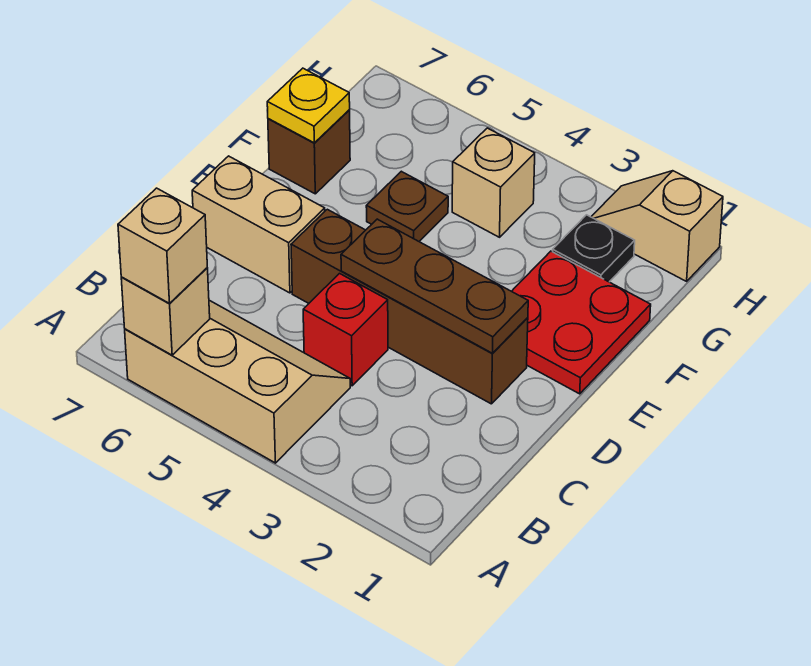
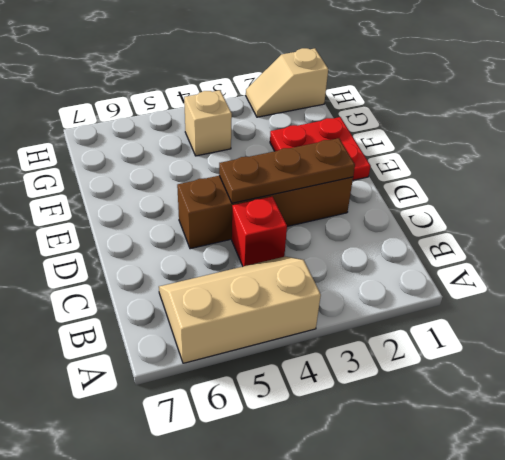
none -> tan 1x2 brick [192,156,325,293]
none -> brown 1x1 plate [366,171,448,241]
none -> brown 1x1 brick [268,110,350,194]

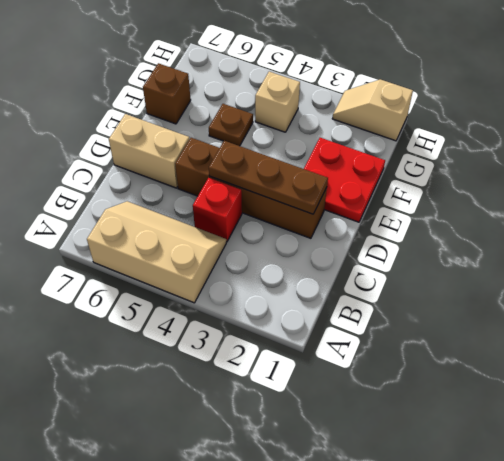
none -> black 1x1 plate [553,215,635,282]
none -> tan 1x1 brick [121,268,210,355]
none -> yellow 1x1 plate [267,68,350,143]

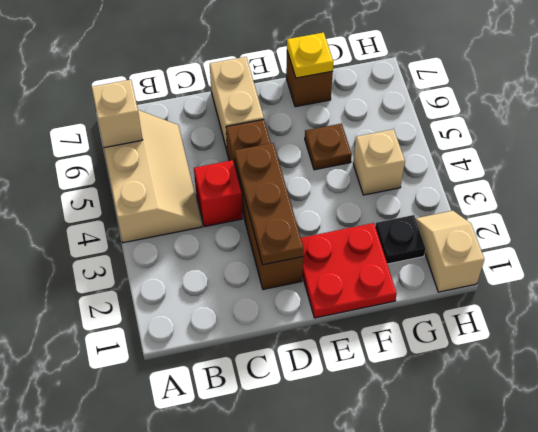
none -> tan 1x1 brick [118,188,207,303]

